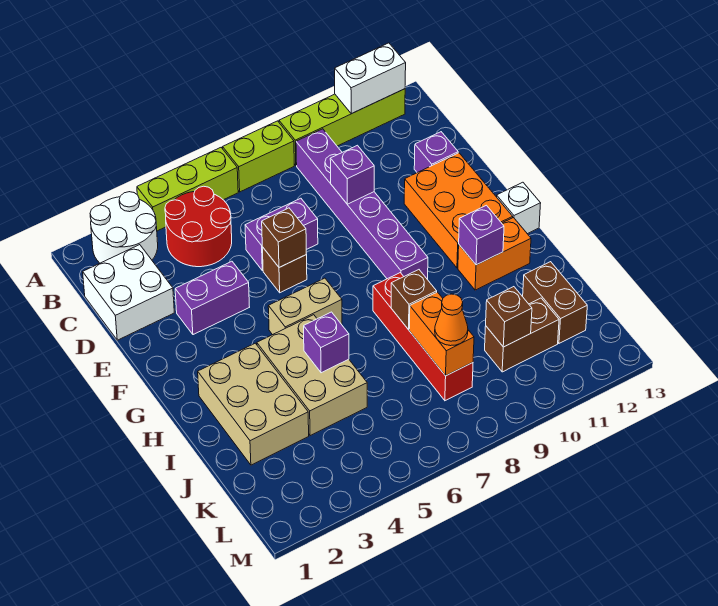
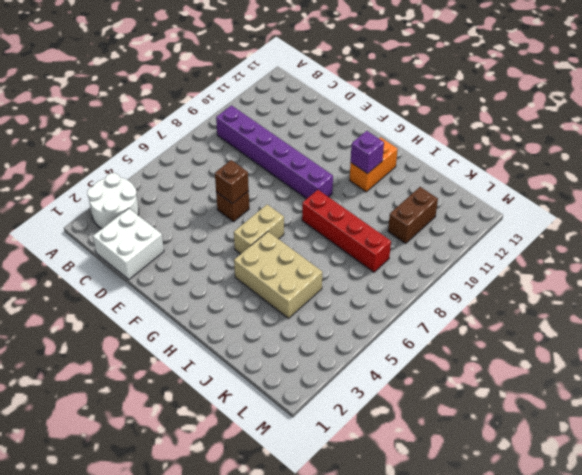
none -> lime 1x3 brick [137,148,238,231]
none -> lime 1x2 brick [223,121,294,192]
none -> lime 1x4 brick [279,89,405,165]

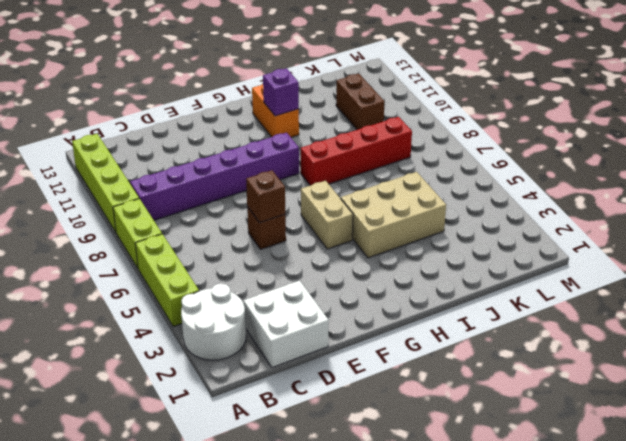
none -> red 2x2 round brick [165,186,232,267]
none -> purple 1x2 brick [245,198,318,271]
none -> purple 1x1 brick [414,132,458,173]

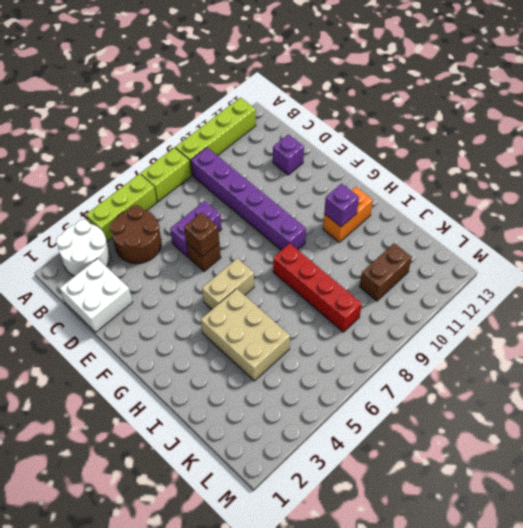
brown 2x2 round brick [110,205,161,264] -> red 2x2 round brick [165,186,232,267]
none -> purple 1x2 brick [175,261,249,335]
none -> orange 2x3 brick [404,153,513,268]
none -> white 1x1 brick [497,182,541,234]

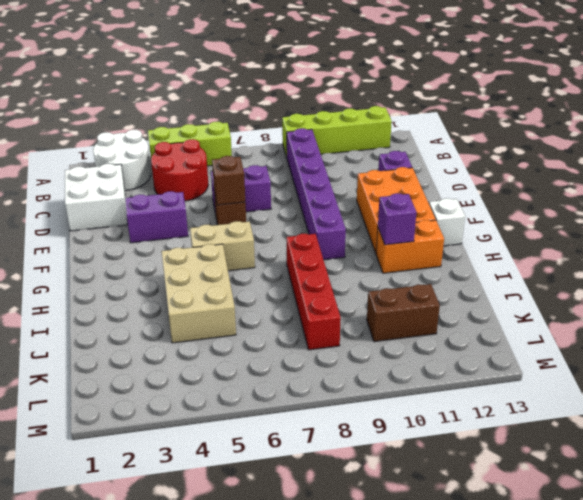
none -> lime 1x2 brick [223,121,294,192]
none -> tan 2x3 brick [198,343,309,465]
none -> brown 1x2 brick [523,262,587,343]

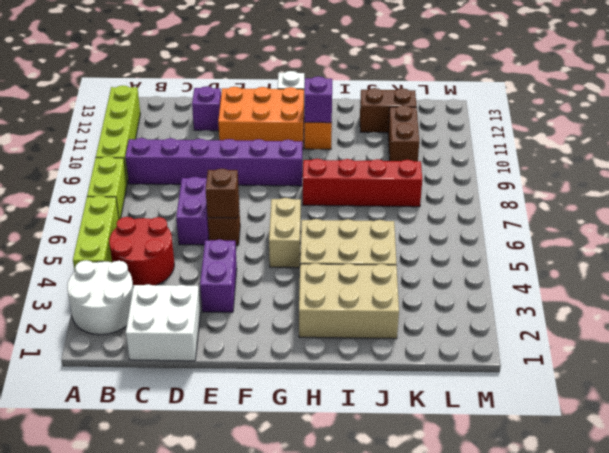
none -> white 1x2 brick [335,43,406,114]
none -> purple 1x1 brick [330,145,374,204]
none -> purple 1x1 brick [304,312,349,373]

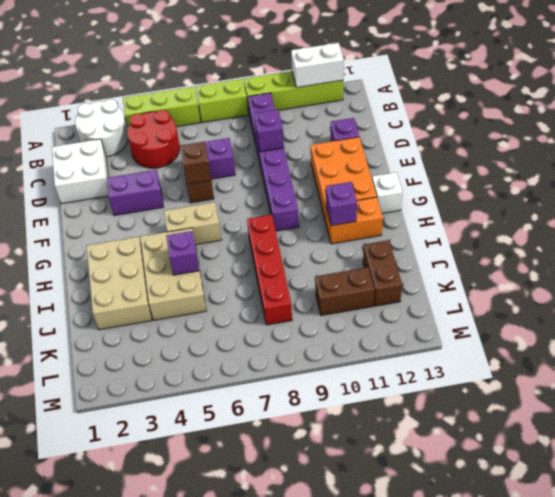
none -> brown 1x1 brick [391,270,437,330]
none -> orange 1x2 brick [409,292,474,376]
none -> brown 1x1 brick [486,287,532,347]

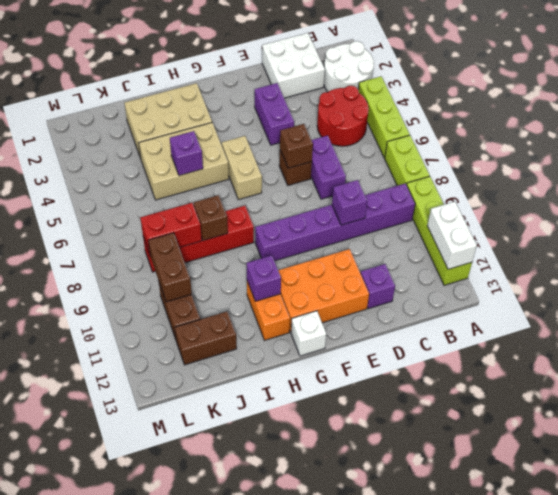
red 1x2 brick [140,203,202,254] -> orange 1x2 brick [409,292,474,376]
brown 1x2 brick [148,233,192,302] -> brown 1x1 brick [486,287,532,347]
none -> orange 1x1 cone [435,294,468,346]

